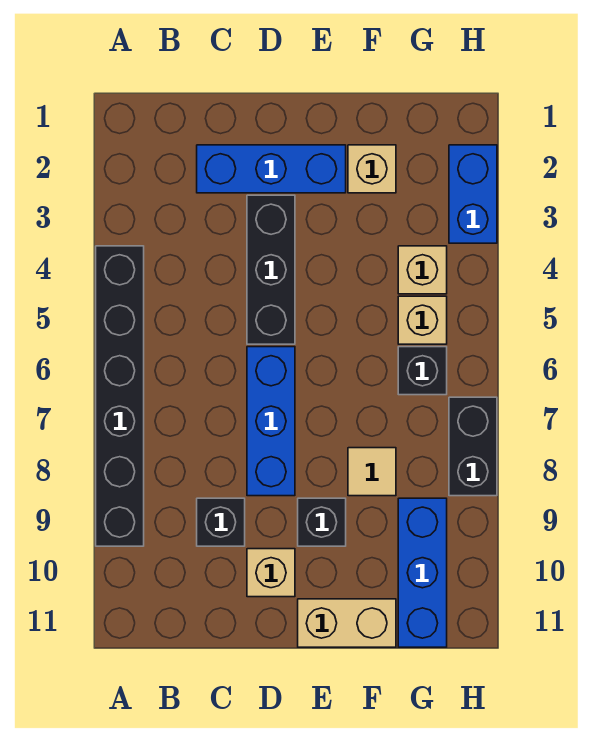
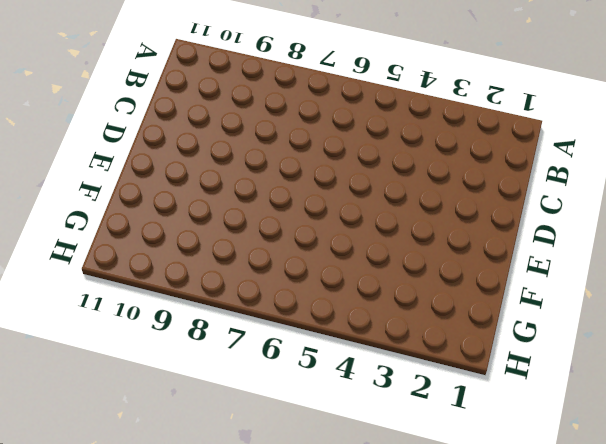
none -> black 1x6 brick [96,246,144,546]
none -> blue 1x3 brick [197,145,346,193]
none -> black 1x1 brick [197,498,245,546]

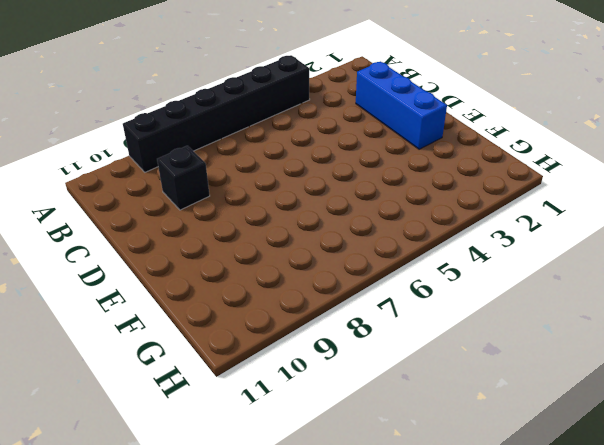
none -> black 1x3 brick [247,195,295,344]
none -> blue 1x3 brick [247,347,295,496]
none -> tan 1x1 brick [247,549,295,597]

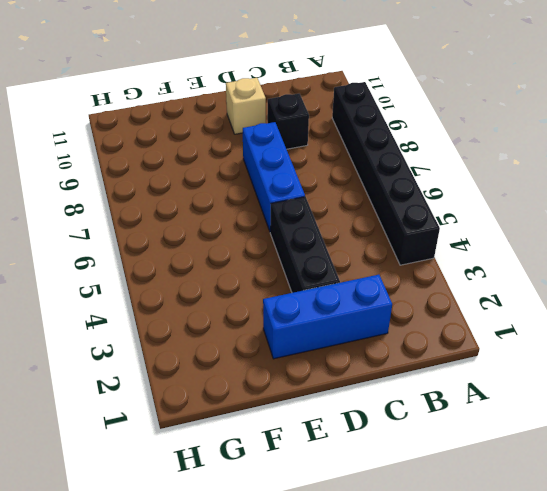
none -> black 1x1 brick [298,498,346,546]
none -> tan 1x2 brick [298,599,396,647]
none -> tan 1x1 brick [348,145,396,193]

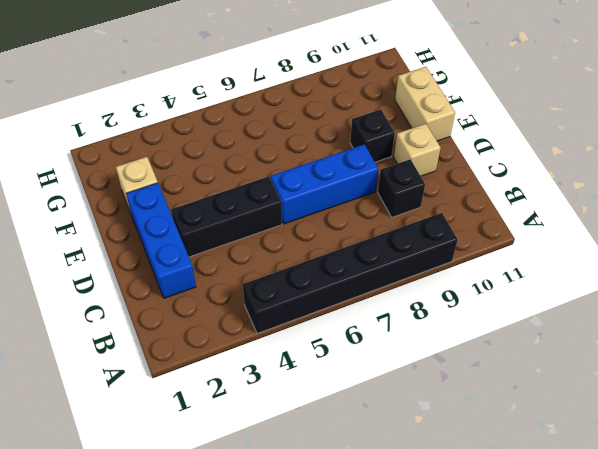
none -> tan 1x1 tile [348,448,396,496]
none -> tan 1x1 brick [398,246,447,294]
none -> tan 1x1 brick [398,296,447,344]

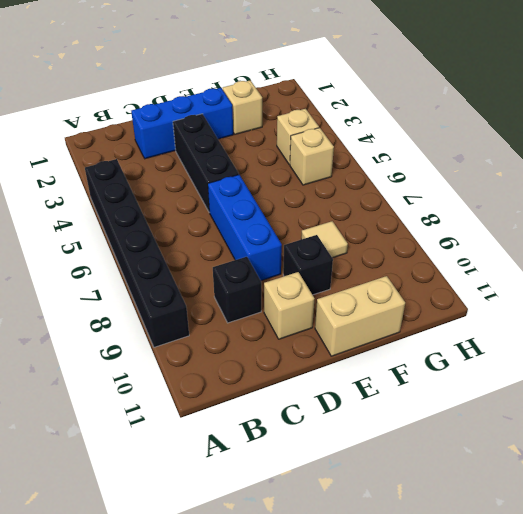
none -> black 1x1 brick [398,347,447,395]
none -> blue 1x3 brick [398,498,447,647]
none -> blue 1x2 brick [449,145,497,243]

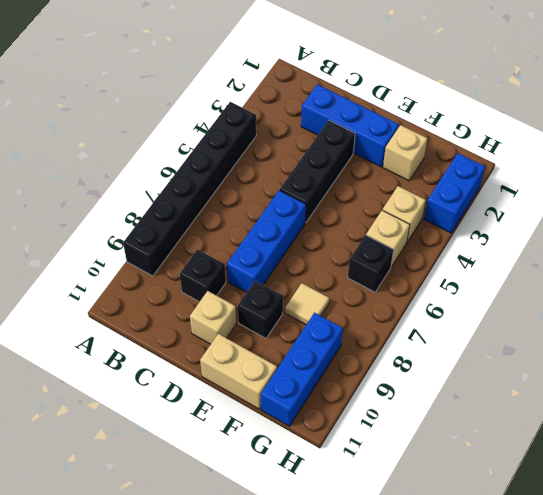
none -> black 1x2 brick [449,397,497,496]

